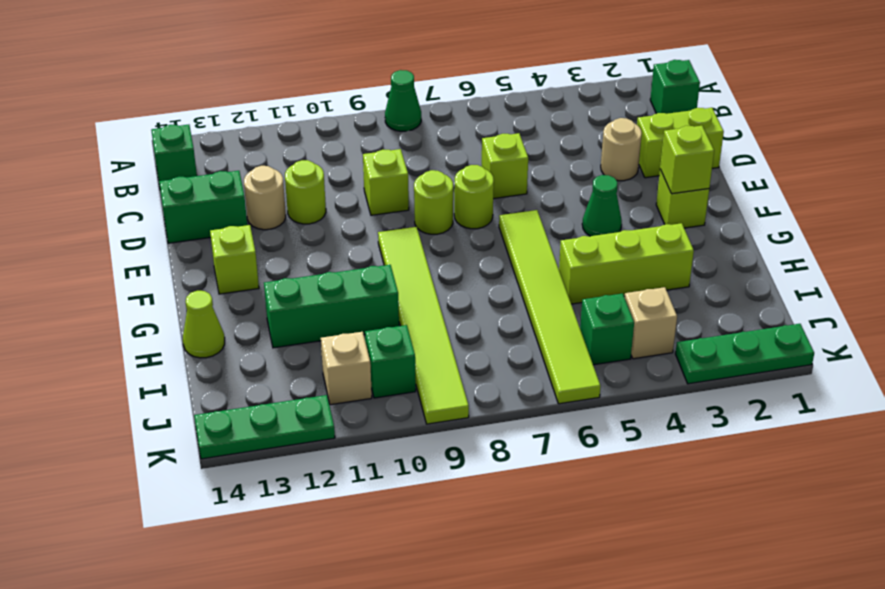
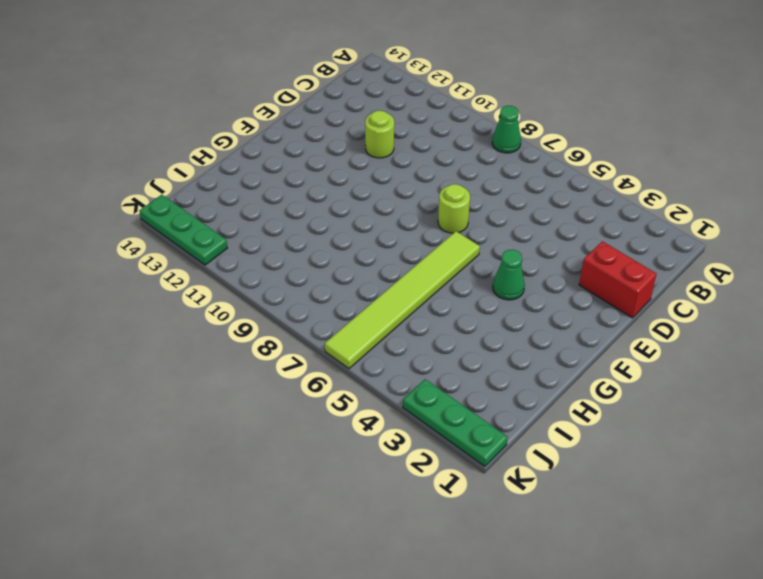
red 1x2 brick [579,241,657,318] -> lime 1x2 brick [637,108,724,178]
none -> green 1x1 brick [650,60,700,114]
none -> green 1x1 brick [151,125,197,186]
none -> tan 1x1 round brick [601,118,642,181]

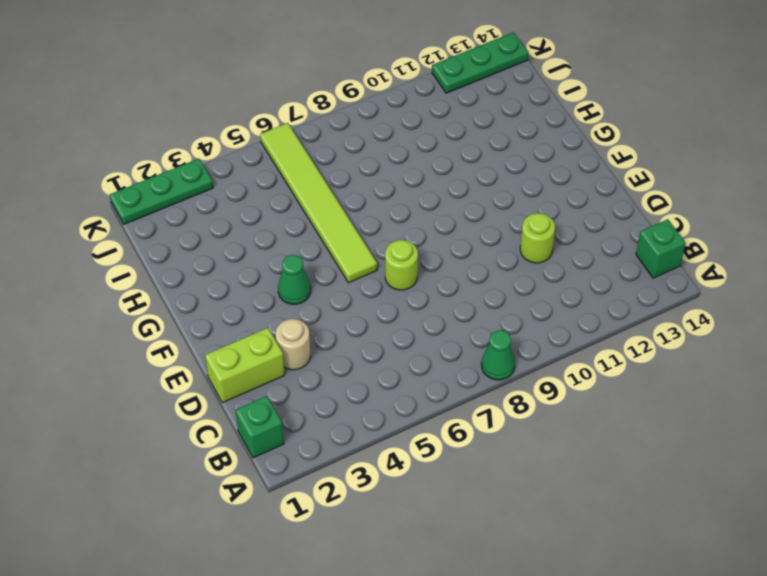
none -> lime 1x1 brick [482,133,528,199]
none -> lime 1x1 brick [363,149,409,215]
none -> tan 1x1 round brick [244,166,286,230]

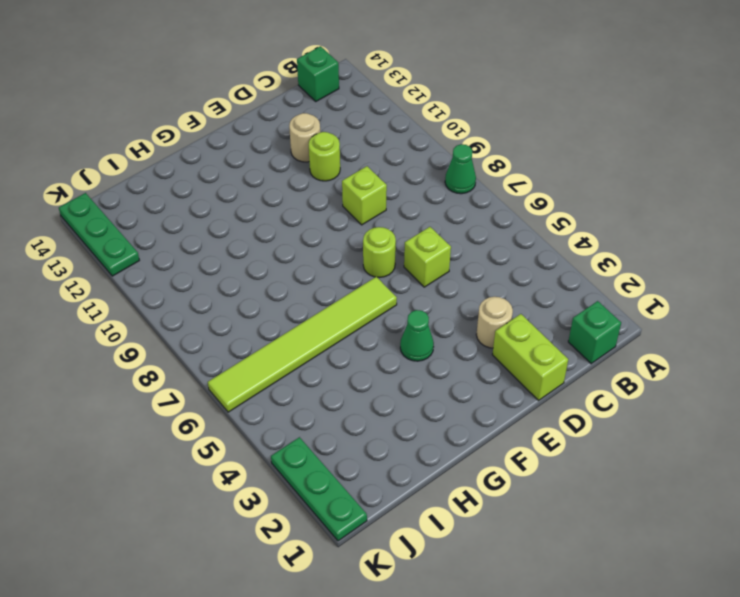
none -> green 1x2 brick [159,171,247,243]
none -> lime 1x1 round brick [414,170,453,234]
none -> lime 1x1 brick [656,169,709,228]

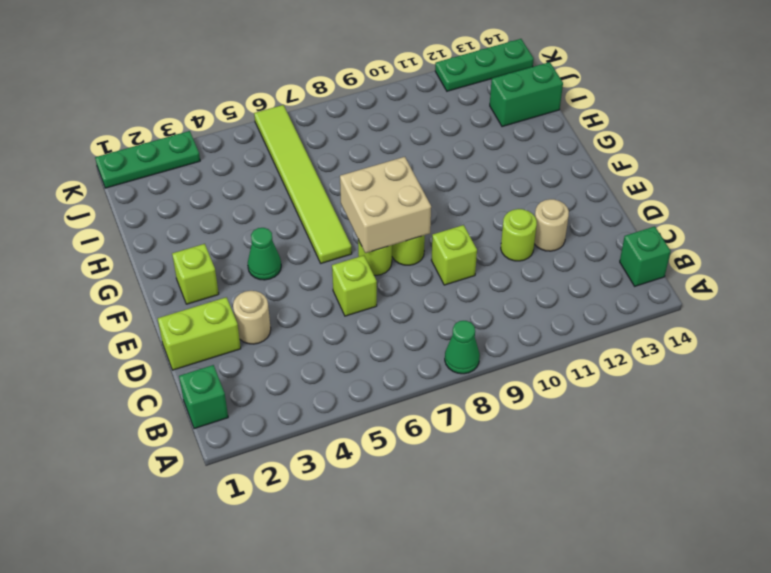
tan 2x2 brick [340,157,431,253] -> none
green 1x2 brick [490,62,563,127] -> green 1x2 brick moved to [159,171,247,243]
none -> lime 1x6 tile [378,227,469,424]
none -> lime 1x1 brick [210,225,259,294]
none -> lime 1x3 brick [559,223,694,304]

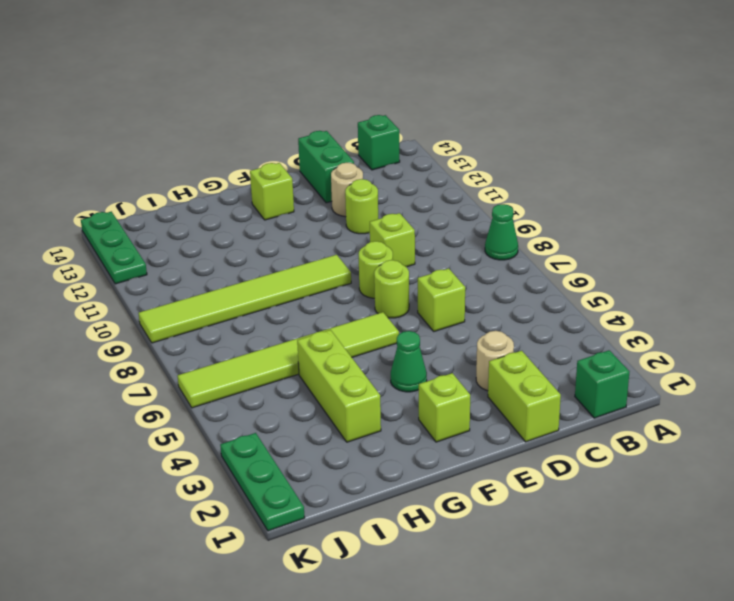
none -> green 1x3 brick [264,265,399,348]
none -> lime 1x1 cone [183,291,225,358]
none -> tan 1x1 brick [625,287,677,359]

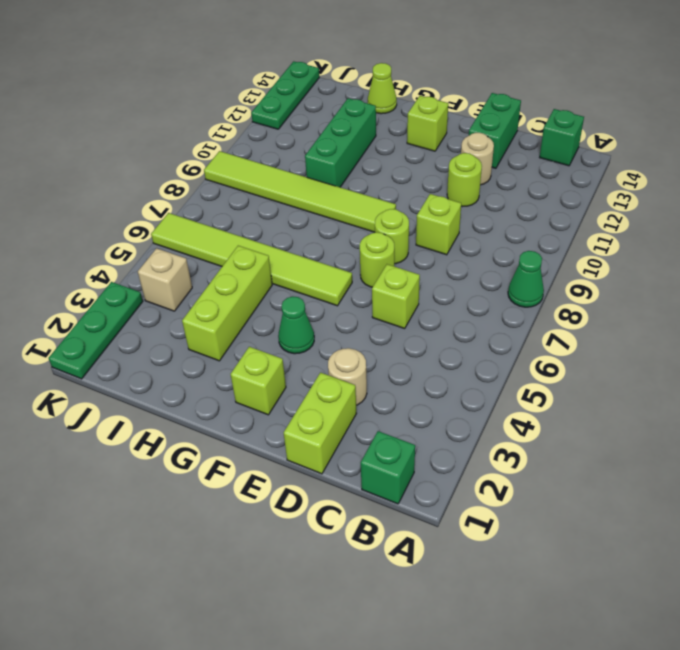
none -> green 1x1 brick [580,293,634,365]
none -> green 1x1 brick [365,325,416,398]
none -> tan 1x1 brick [321,332,372,405]

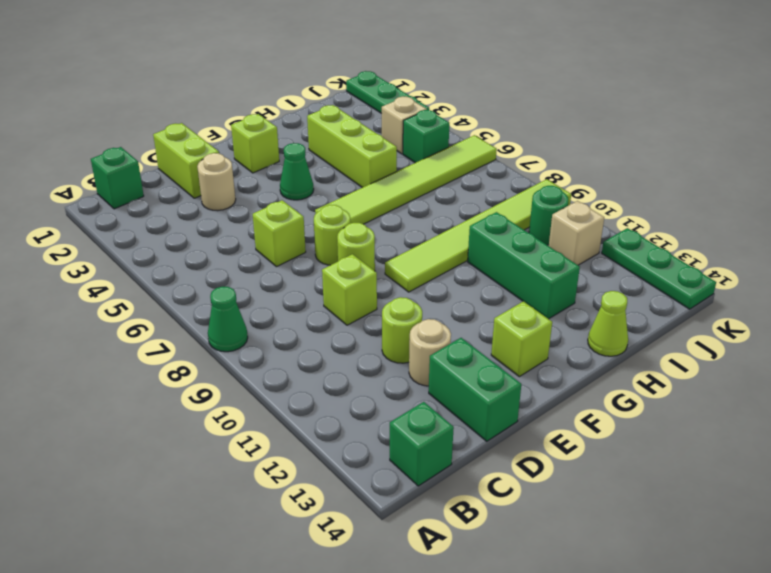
green 1x1 round brick [529,186,568,245] -> green 1x1 brick [365,325,416,398]
none -> lime 1x1 brick [660,126,714,194]

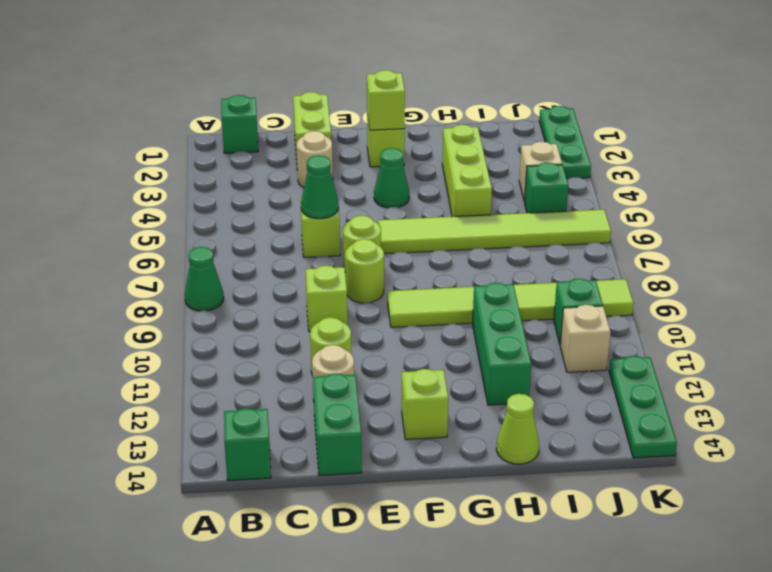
green 1x1 cone [301,155,339,219] -> none

